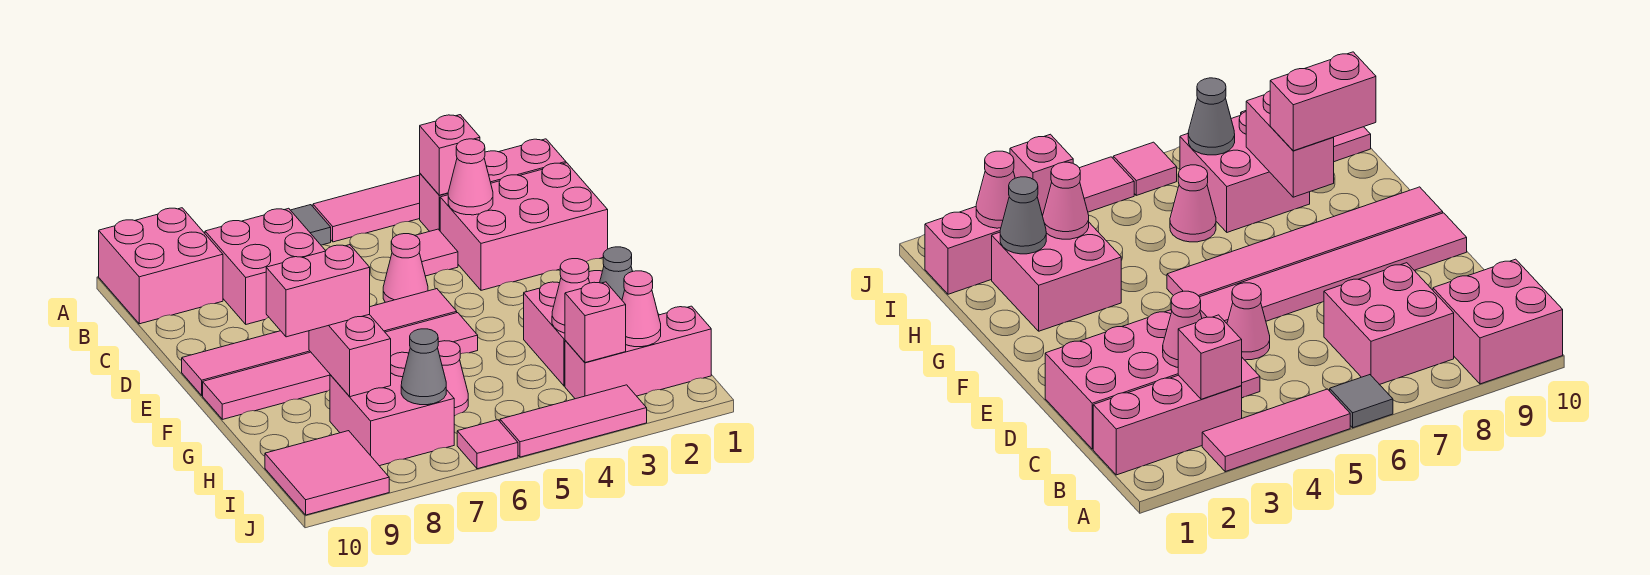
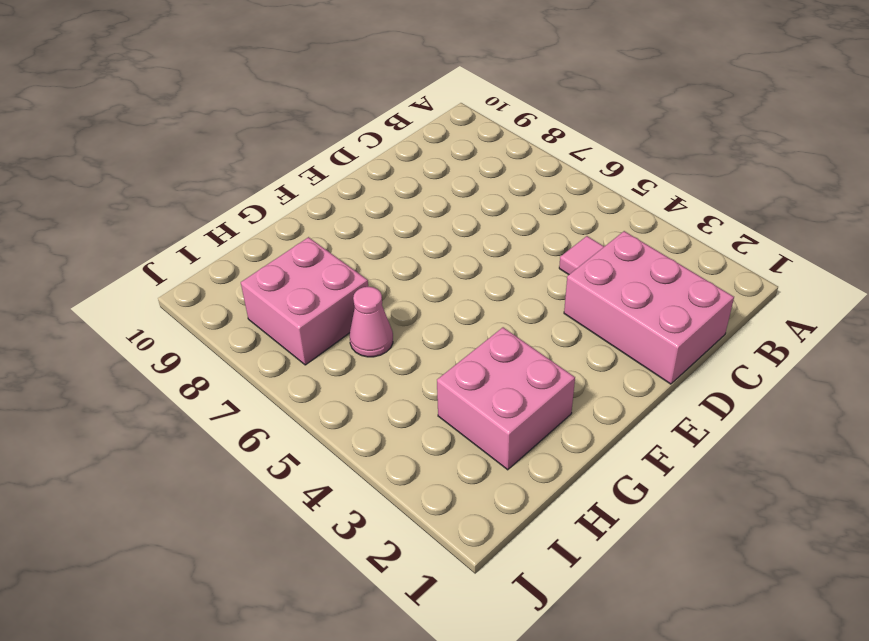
none -> pink 1x3 tile [313,175,420,242]
none -> grey 1x1 tile [291,205,331,245]
none -> pink 2x2 brick [99,208,223,324]

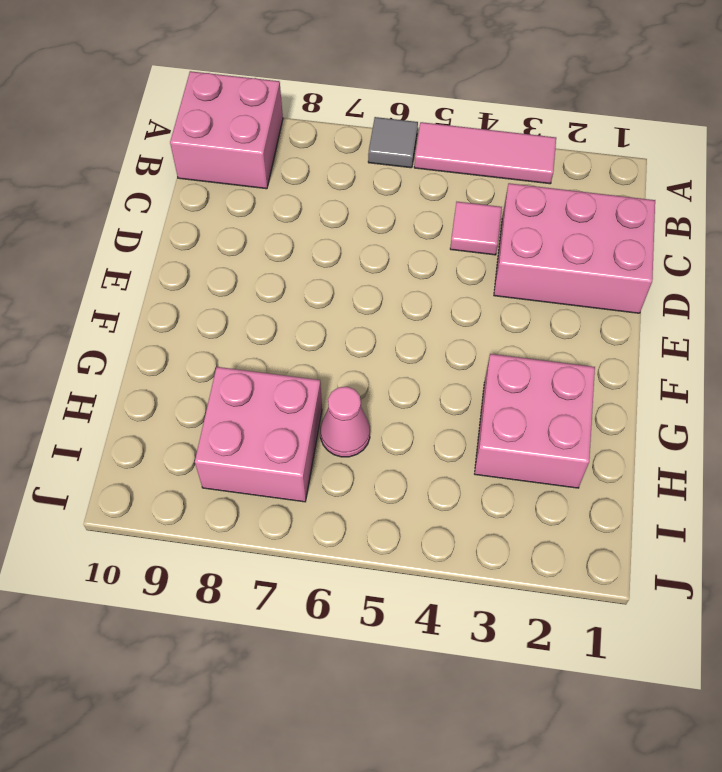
none -> pink 1x3 brick [420,139,566,231]
none -> pink 2x2 brick [205,208,325,324]
none -> pink 1x1 cone [383,234,428,302]

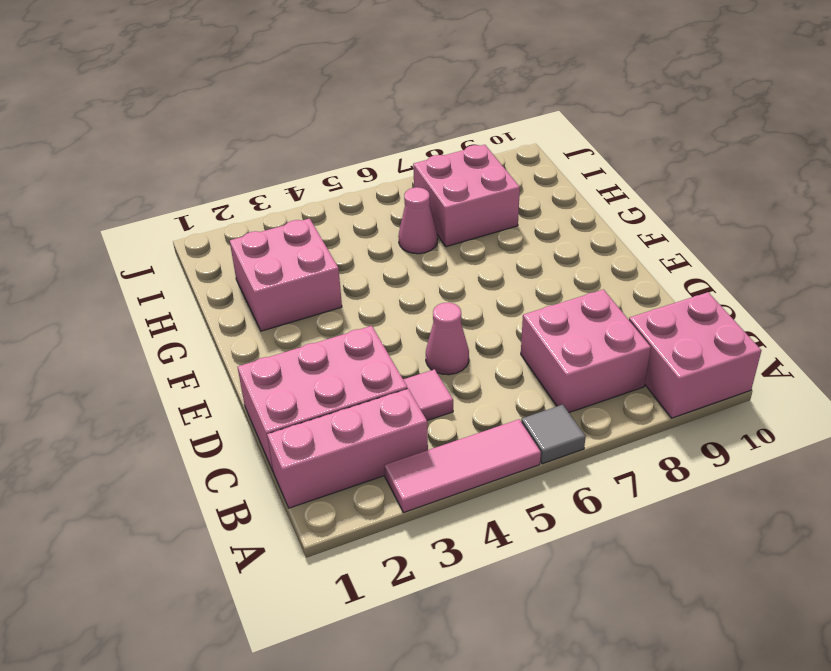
none -> pink 1x6 tile [182,289,457,395]
none -> pink 1x6 tile [203,313,478,419]
none -> pink 1x3 brick [565,306,711,399]

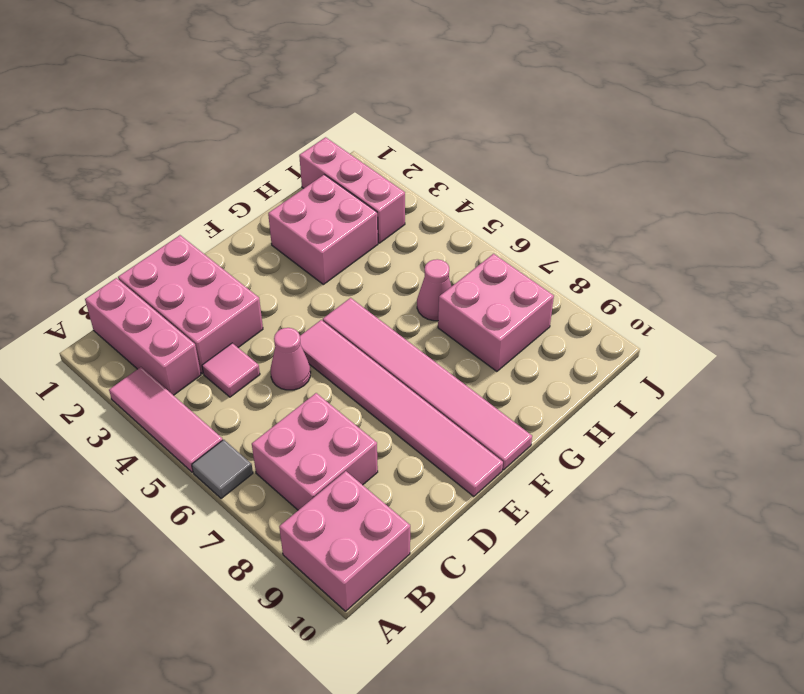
none -> pink 2x2 tile [265,431,389,515]
none -> pink 1x3 tile [500,385,647,457]
none -> pink 1x1 tile [457,420,518,469]

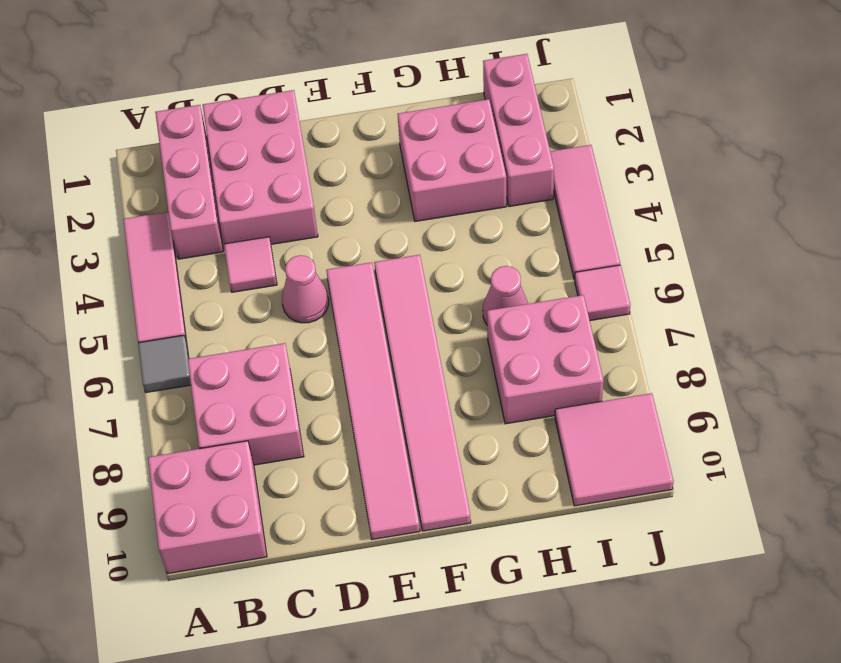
none -> pink 1x1 brick [420,115,480,195]
none -> pink 1x1 cone [448,139,493,215]
none -> pink 1x2 brick [309,315,391,397]

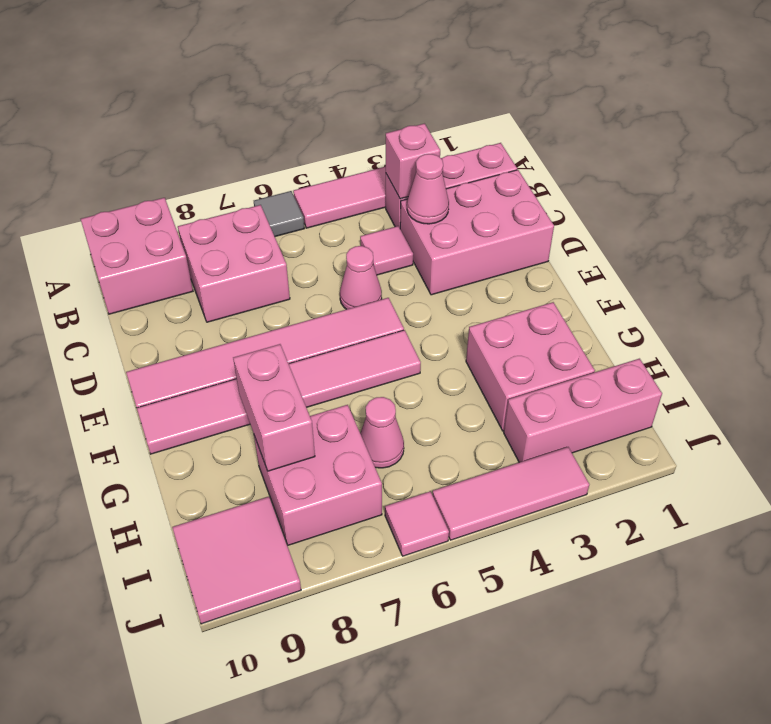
none -> grey 1x1 cone [600,247,633,300]
none -> pink 1x1 cone [552,259,590,333]
none -> pink 1x1 cone [622,271,661,347]

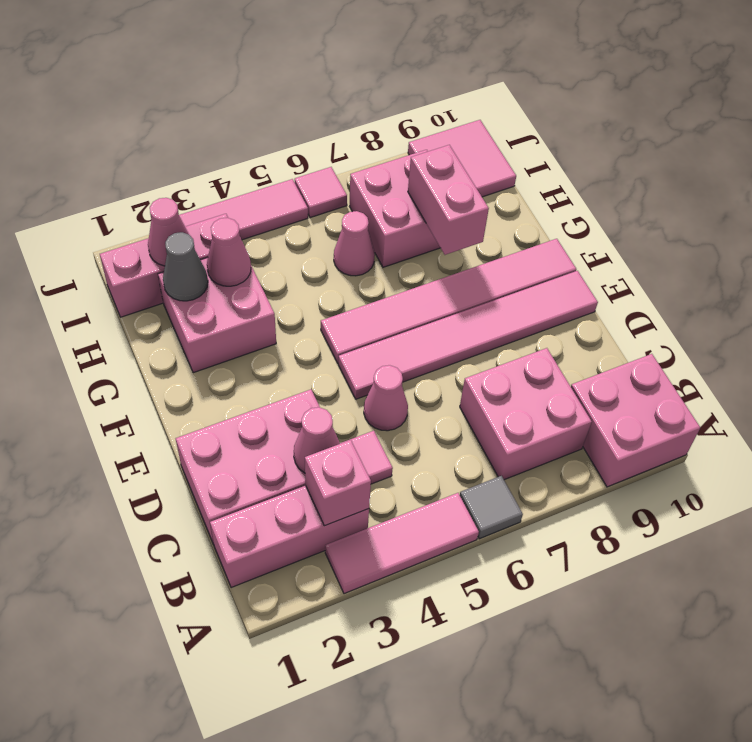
none -> pink 1x1 brick [565,282,626,363]
none -> grey 1x1 cone [401,329,446,405]
none -> pink 1x2 brick [266,245,370,337]

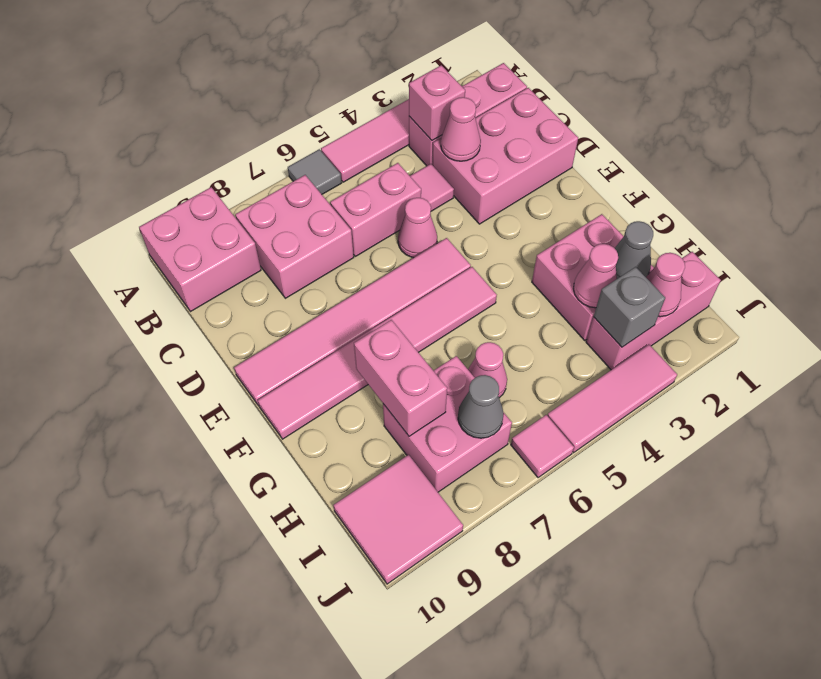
pink 1x2 brick [330,163,421,256] -> pink 1x2 brick moved to [266,245,370,337]
grey 1x1 brick [594,267,665,347] -> pink 1x1 brick [565,282,626,363]

